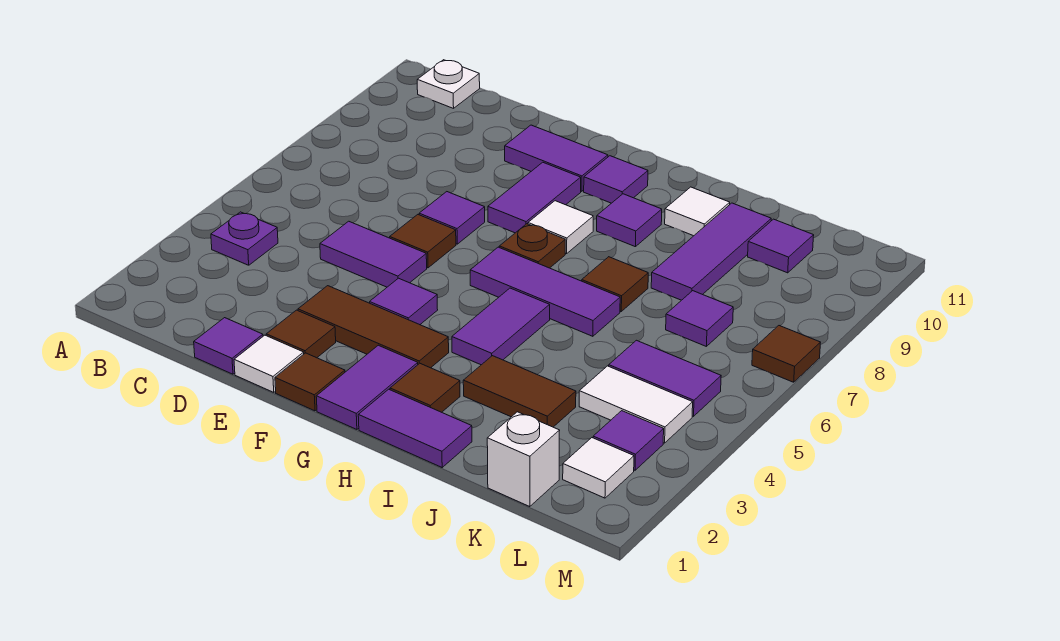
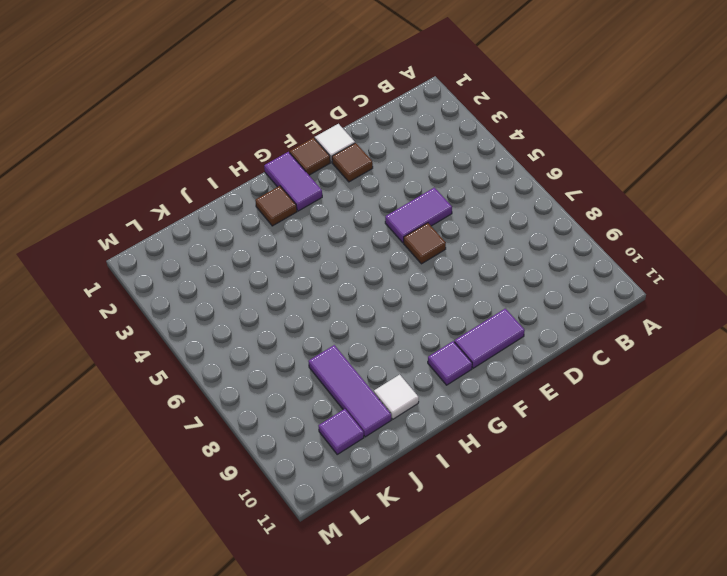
none -> purple 1x1 plate [211,212,278,265]
none -> white 1x1 plate [417,60,480,108]
none -> purple 1x1 tile [194,318,263,374]
none -> brown 1x3 tile [298,286,449,368]

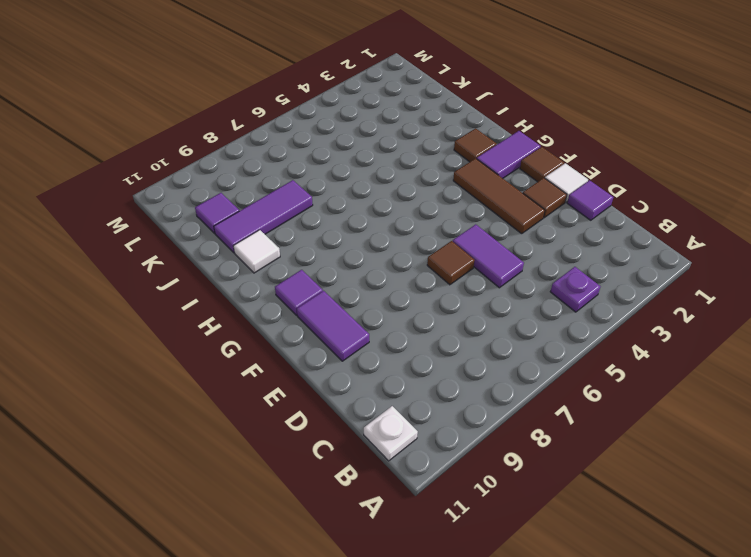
none -> purple 1x1 tile [419,192,485,244]
none -> purple 1x1 tile [370,278,438,325]
none -> purple 1x2 tile [488,162,581,233]
none -> purple 1x3 tile [470,247,620,336]

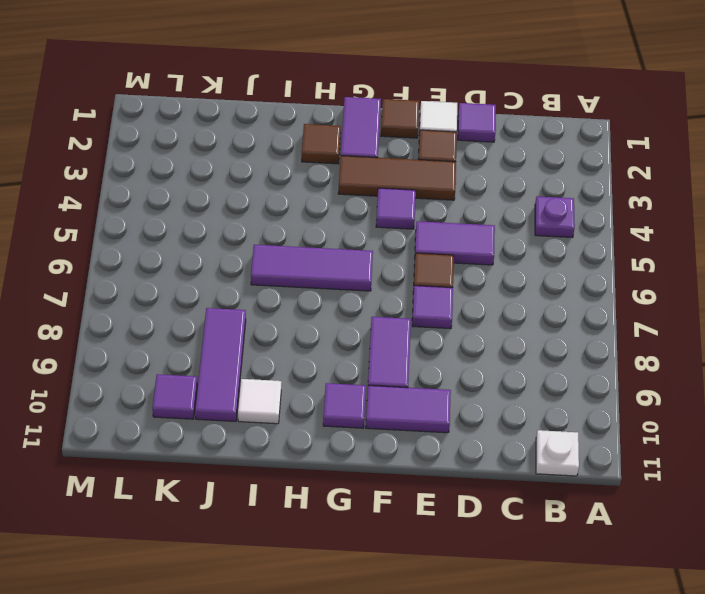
none -> brown 1x1 plate [499,224,565,268]
none -> white 1x1 tile [528,201,593,254]
none -> purple 1x2 tile [358,389,472,467]
none -> purple 1x2 tile [452,288,550,365]

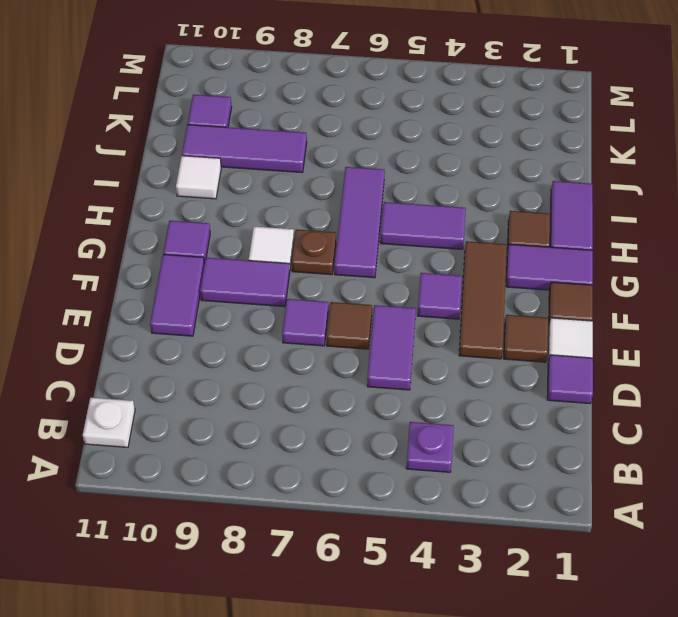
none -> purple 1x1 tile [597,194,662,247]
none -> brown 1x2 tile [463,356,576,427]
none -> brown 1x1 tile [582,257,648,311]
none -> white 1x1 brick [487,412,560,507]

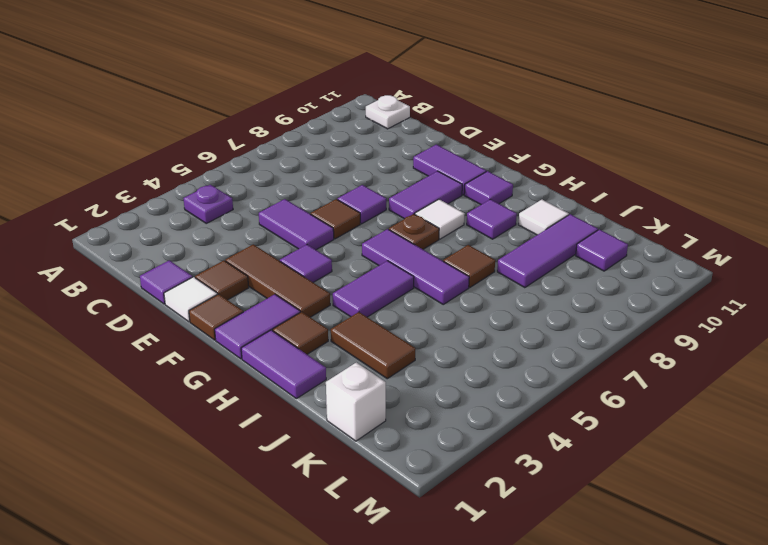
none -> white 1x2 tile [579,366,693,443]
none -> purple 1x2 tile [609,340,721,416]
none -> purple 1x1 tile [666,291,733,346]
none -> white 1x1 tile [563,438,634,498]

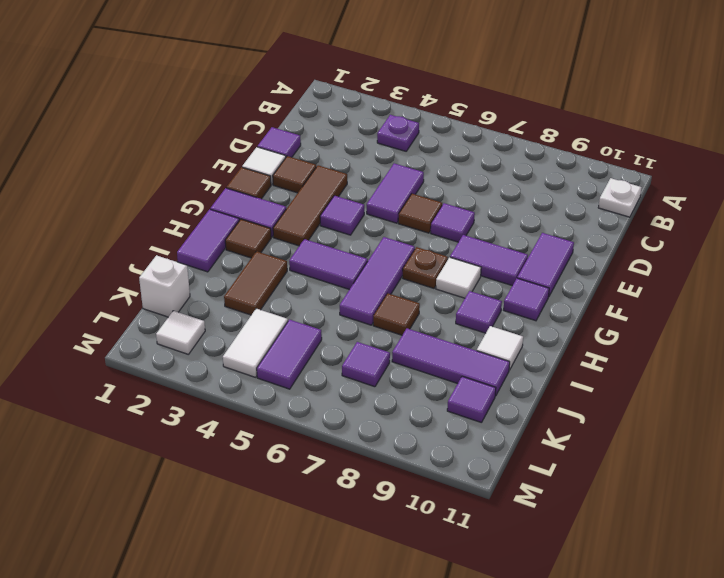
none -> purple 1x1 tile [593,411,664,470]
none -> brown 1x1 tile [752,326,821,382]

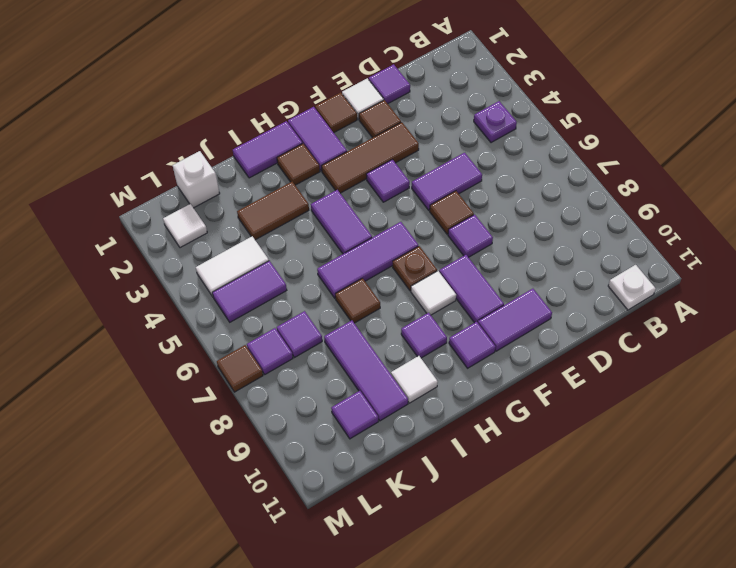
purple 1x1 tile [247,328,293,374] -> purple 1x1 tile moved to [593,411,664,470]

